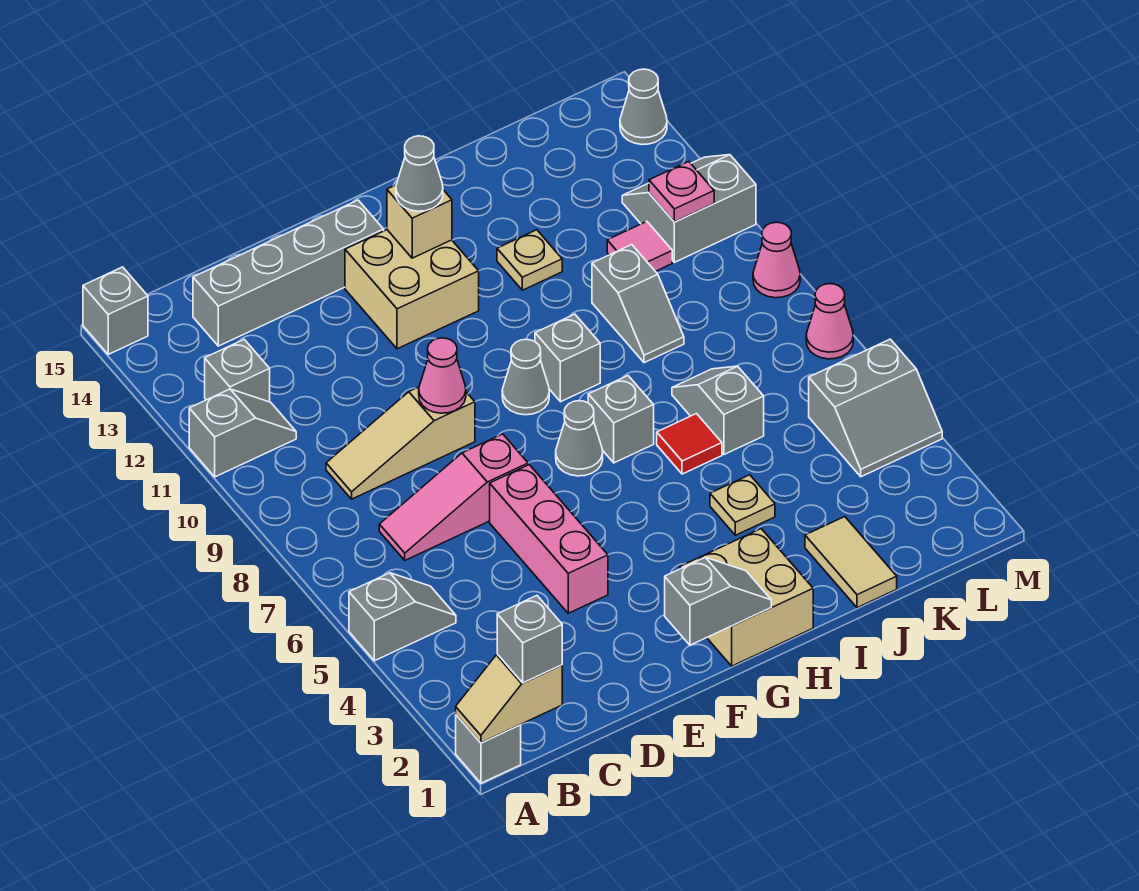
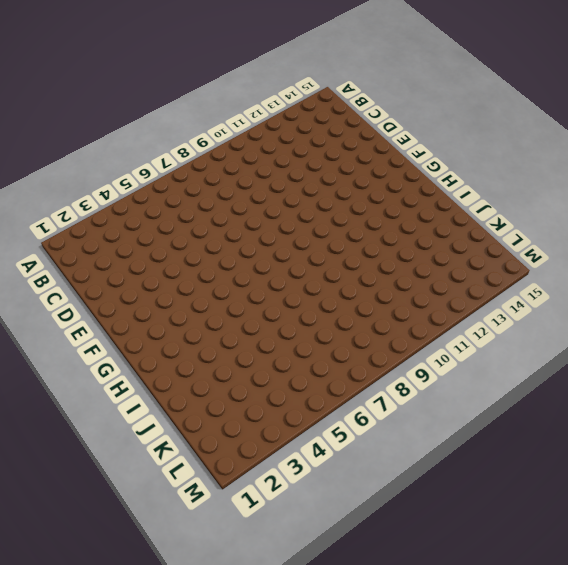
none -> grey 1x1 brick [456,715,521,783]
none -> grey 1x2 slope [349,573,456,661]
none -> grey 1x2 slope [189,389,296,477]
none -> grey 1x1 brick [83,267,148,354]

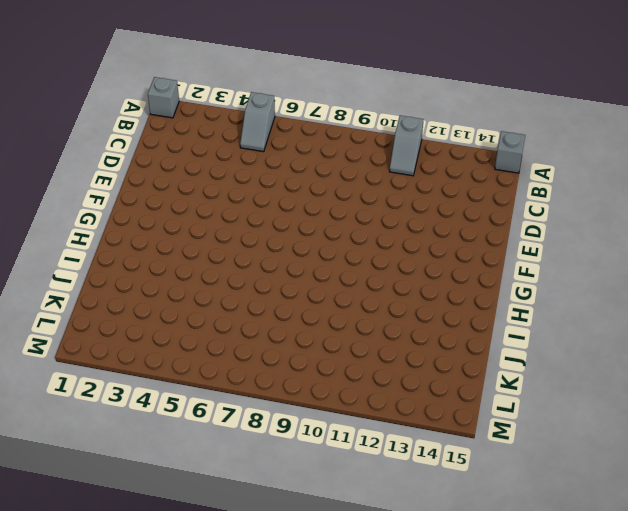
none -> grey 1x1 brick [205,340,270,402]
none -> pink 1x3 slope [379,434,528,560]
none -> tan 1x3 slope [326,387,475,499]
none -> grey 1x4 brick [193,200,384,346]

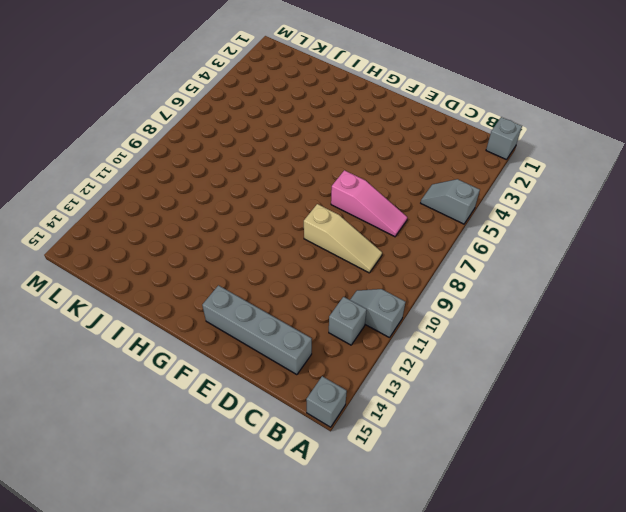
none -> pink 1x3 brick [490,465,608,613]
none -> tan 2x2 brick [345,230,479,349]
none -> tan 2x2 brick [680,529,813,666]
none -> grey 1x1 cone [556,401,603,476]

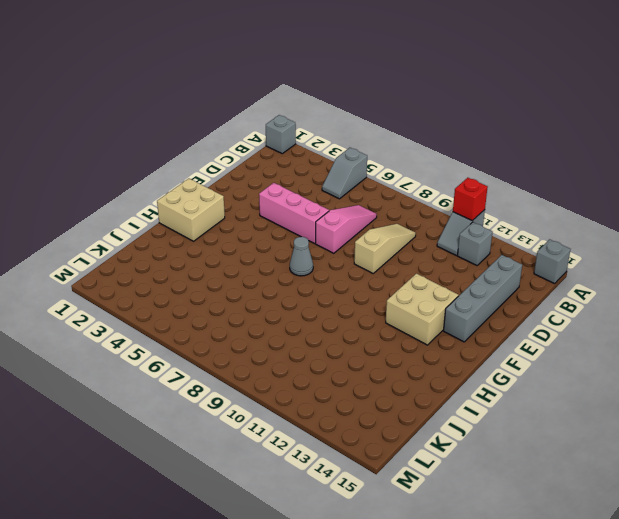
red 1x1 brick [453,178,488,221] -> none
none -> grey 1x1 cone [502,339,549,415]
none -> grey 1x1 brick [588,376,654,463]
none -> grey 1x1 brick [535,314,600,402]
none -> tan 1x1 plate [710,475,775,535]

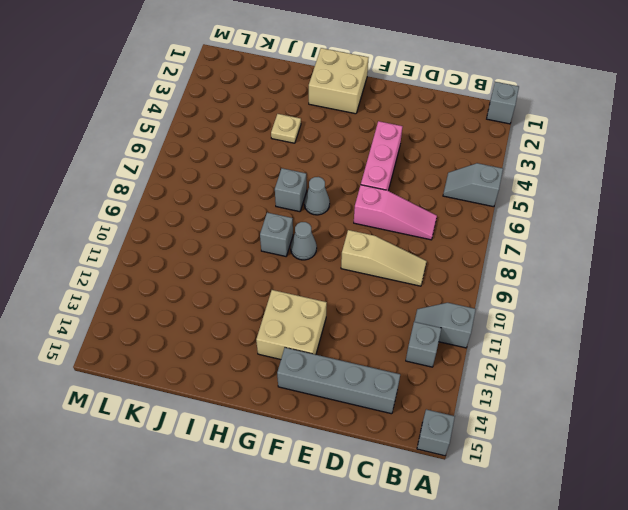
none -> red 1x1 tile [657,414,722,474]
none -> tan 1x1 plate [497,230,562,290]
none -> tan 1x2 tile [805,517,897,608]
none -> grey 1x2 slope [672,366,764,454]

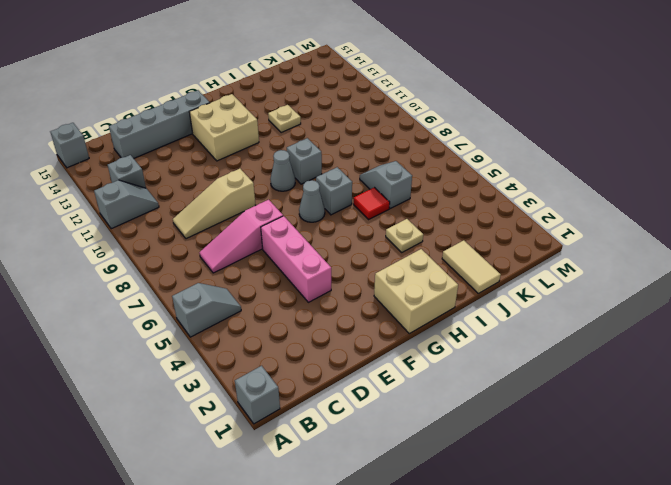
none -> grey 1x2 slope [592,245,684,363]
none -> pink 1x1 tile [607,222,672,271]
none -> grey 2x2 slope [809,339,942,477]
none -> grey 2x2 slope [622,155,756,262]

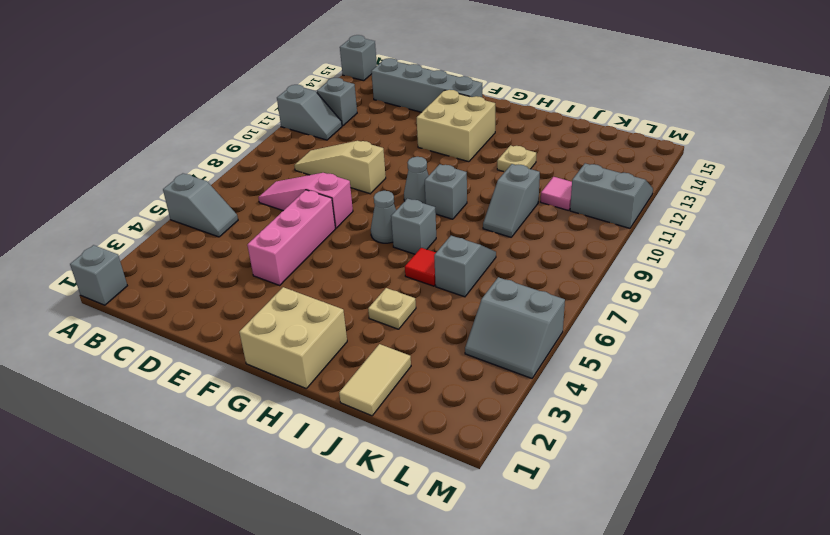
none -> pink 1x1 cone [806,284,853,359]
none -> pink 1x1 cone [753,222,800,298]
none -> grey 1x1 cone [620,69,667,145]
none -> tan 1x2 slope [456,654,562,743]

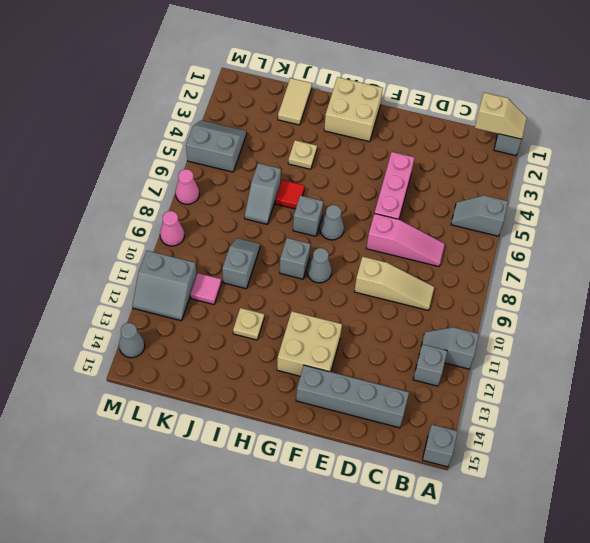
none -> pink 1x1 cone [419,338,466,413]
none -> grey 1x2 slope [665,557,771,645]
none -> tan 1x1 brick [387,185,452,258]
none -> pink 1x1 plate [649,161,714,222]

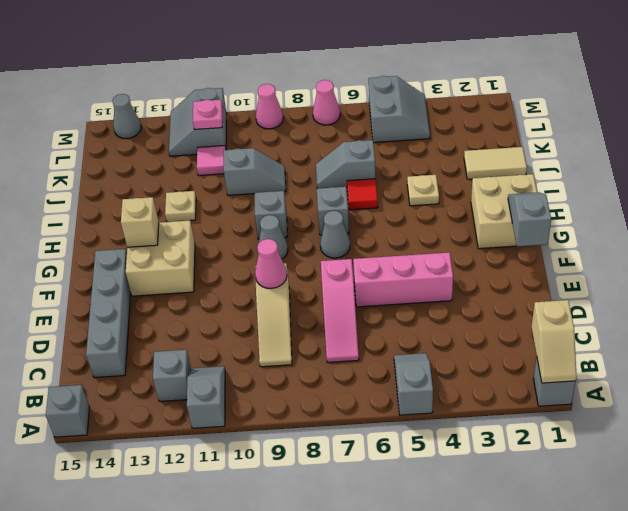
none -> grey 1x1 brick [497,596,562,683]
none -> grey 1x1 cone [396,136,443,211]

